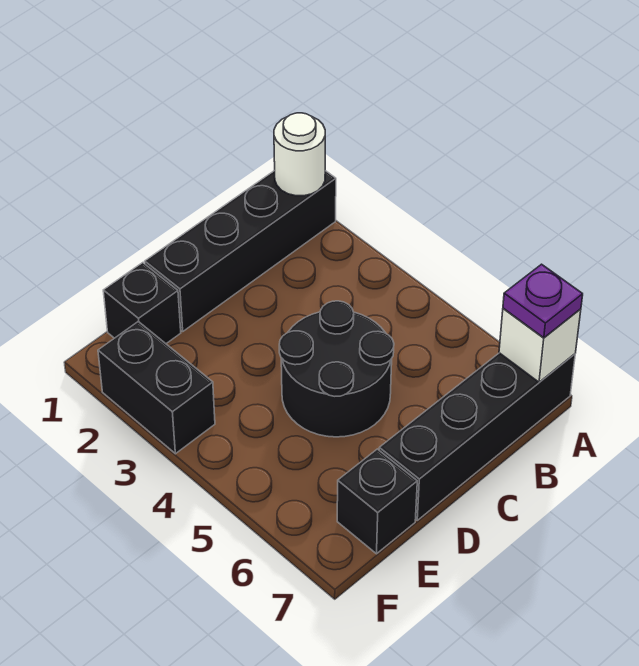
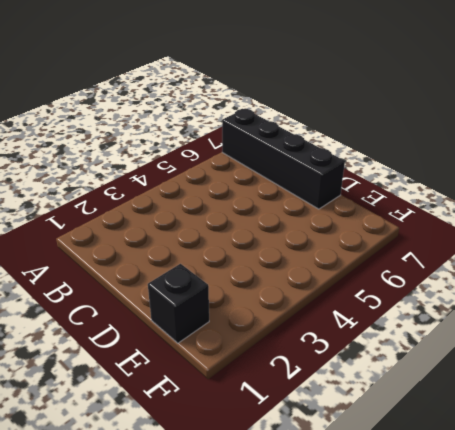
none -> black 1x4 brick [145,171,336,331]
none -> black 2x2 round brick [279,301,394,437]

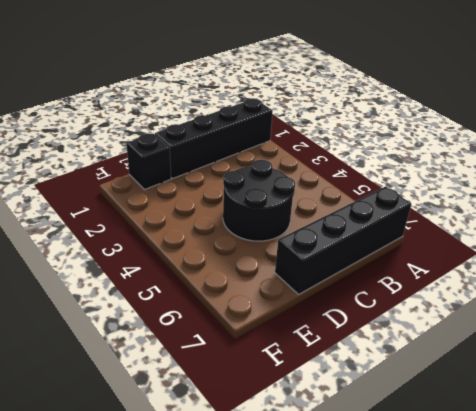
none -> black 1x1 brick [337,449,417,554]
none -> black 1x2 brick [98,321,215,454]

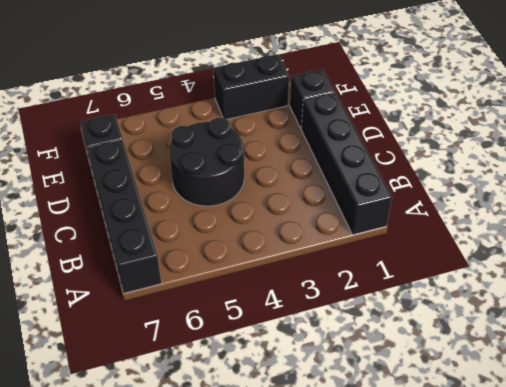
none -> white 1x1 round brick [274,113,325,196]
none -> white 1x1 brick [499,308,581,382]

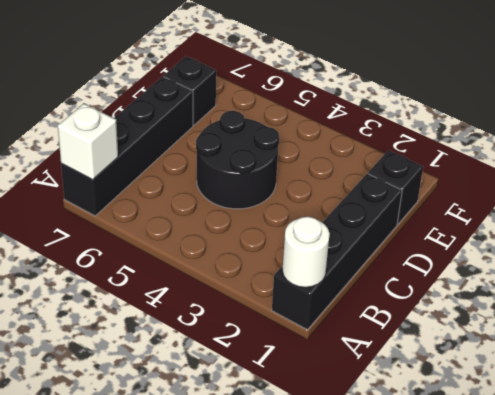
none -> black 1x2 brick [98,321,215,454]
none -> purple 1x1 plate [503,264,583,338]

